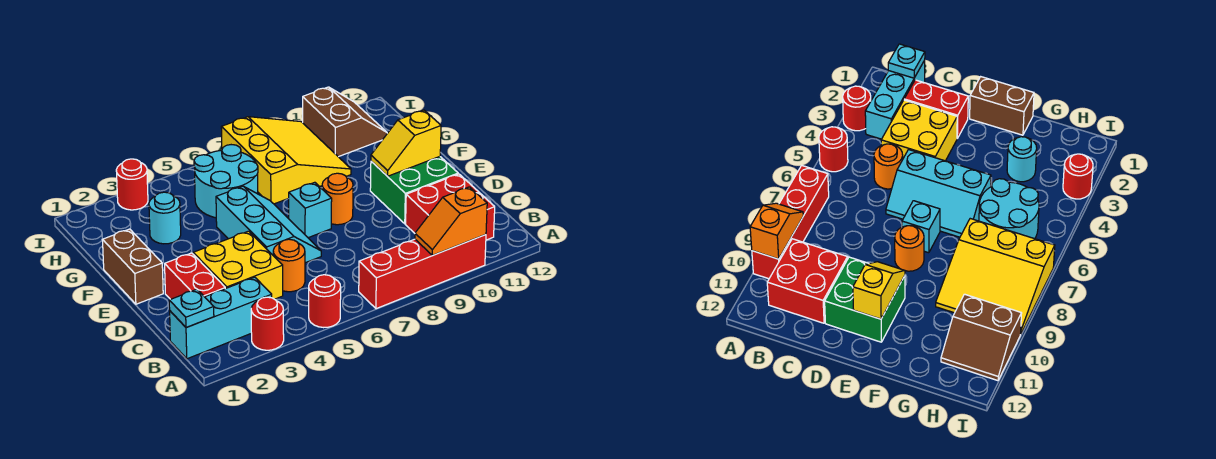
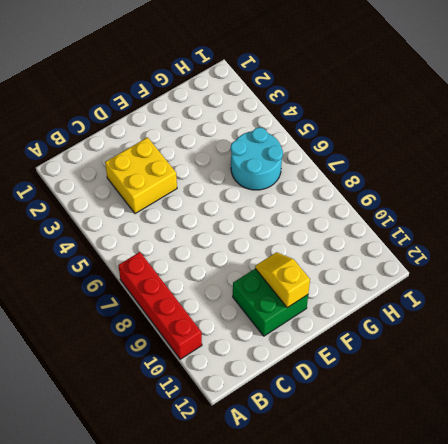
none -> red 1x1 round brick [251,297,284,350]
none -> red 1x1 round brick [309,275,341,328]
none -> cyan 1x3 brick [170,277,272,359]

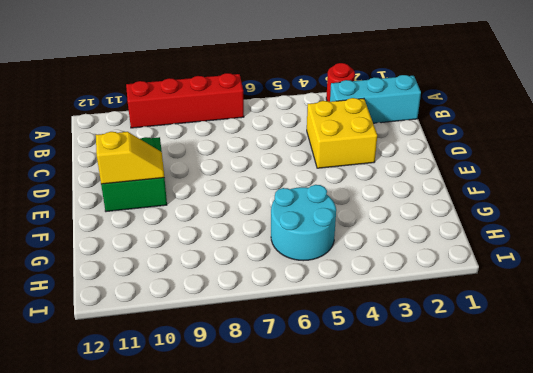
none -> red 1x1 round brick [309,275,341,328]
none -> red 2x2 brick [406,174,495,240]
none -> red 1x2 brick [165,253,225,299]

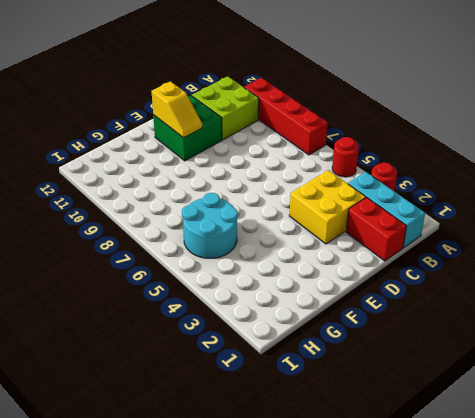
lime 2x2 brick [192,76,259,140] -> red 2x2 brick [406,174,495,240]
red 1x2 brick [346,197,406,261] -> red 1x2 brick turned to [165,253,225,299]
none -> orange 1x1 round brick [273,239,305,292]
none -> cyan 2x3 slope [216,186,321,263]
none -> brown 1x2 brick [103,229,163,304]

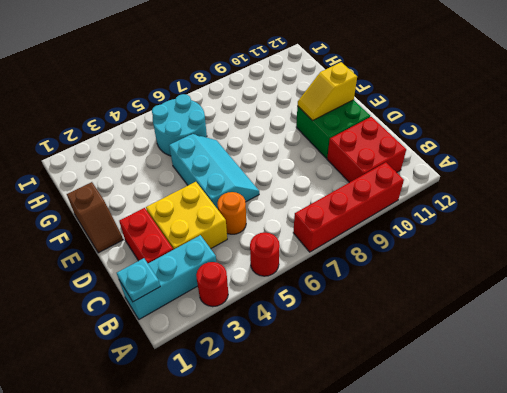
brown 1x2 slope [67,182,123,253] -> brown 1x2 brick [103,229,163,304]
none -> cyan 1x1 brick [288,182,332,238]
none -> orange 1x1 round brick [322,173,353,225]
none -> cyan 1x1 round brick [149,192,181,244]

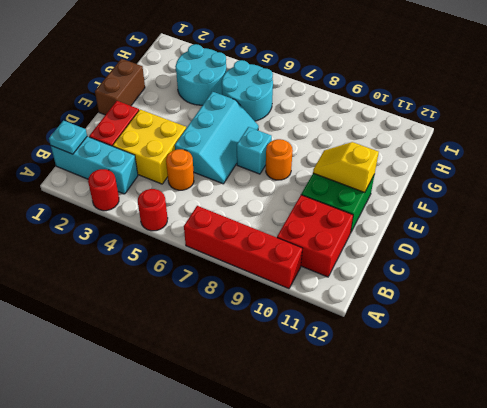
cyan 2x2 round brick [175,44,226,105] -> cyan 1x1 round brick [149,192,181,244]
none -> yellow 3x3 slope [221,117,351,204]
none -> brown 2x2 slope [303,87,387,157]
none -> red 1x1 round brick [116,159,148,210]

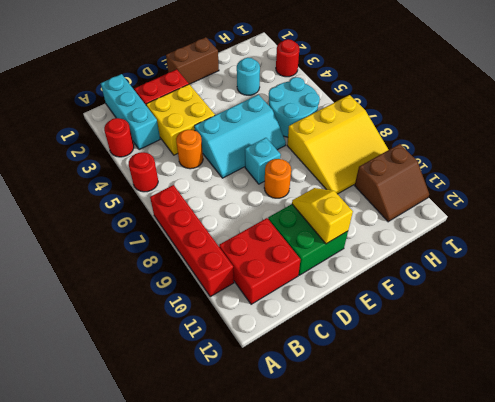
none -> orange 1x2 slope [415,187,487,255]
none -> cyan 1x1 plate [169,289,214,328]

